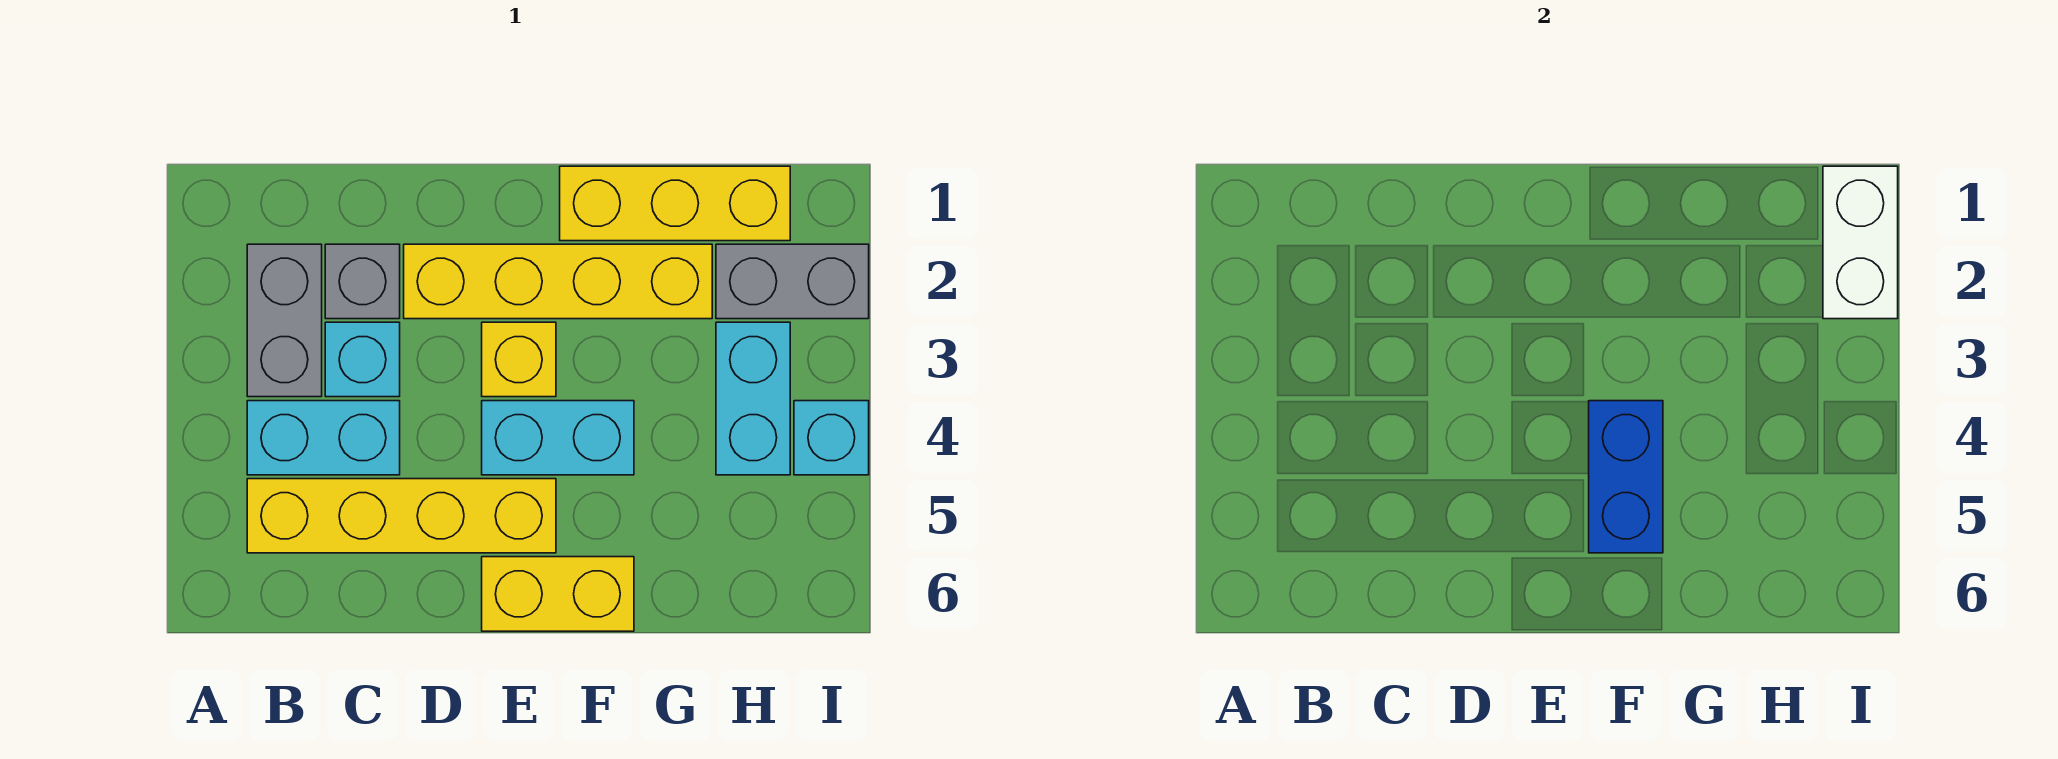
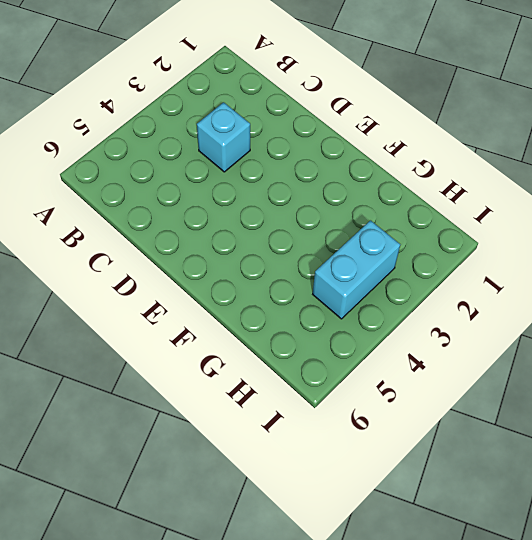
none -> grey 1x2 brick [247,244,322,397]
none -> cyan 1x2 brick [247,401,400,475]
none -> yellow 1x4 brick [247,479,556,553]

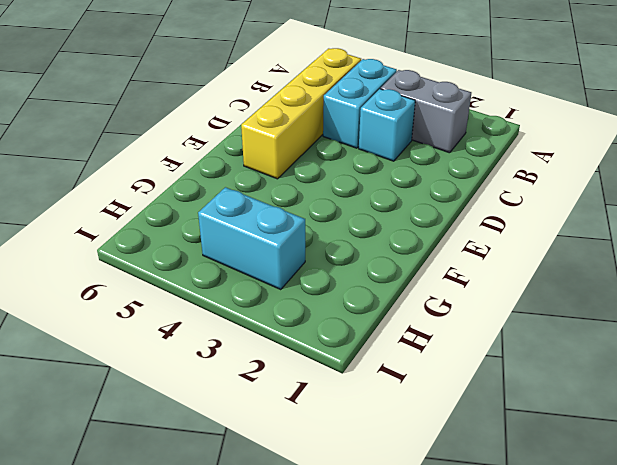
none -> grey 1x1 brick [325,244,400,319]
none -> yellow 1x4 brick [404,244,712,319]
none -> yellow 1x1 brick [482,322,556,397]

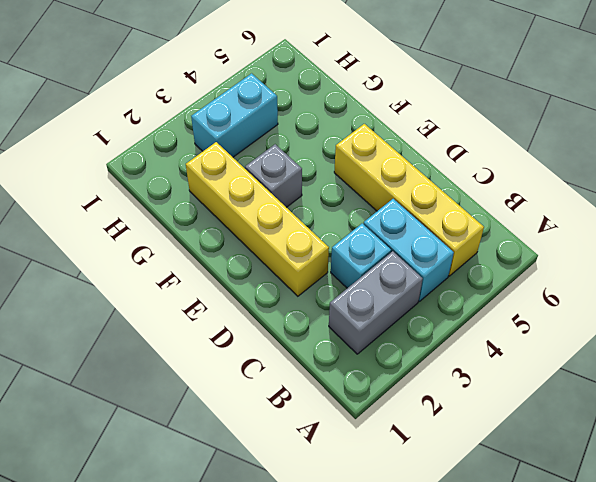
grey 1x1 brick [245,144,302,207] -> grey 1x1 brick moved to [325,244,400,319]
none -> yellow 1x1 brick [482,322,556,397]
none -> cyan 1x2 brick [482,401,634,475]
none -> yellow 1x2 brick [482,557,634,631]

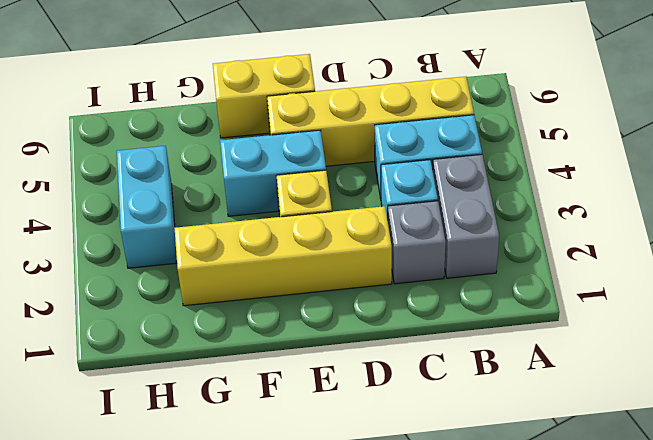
none -> yellow 1x3 brick [560,166,790,241]
none -> grey 1x2 brick [716,244,869,319]
none -> cyan 1x1 brick [794,401,869,475]

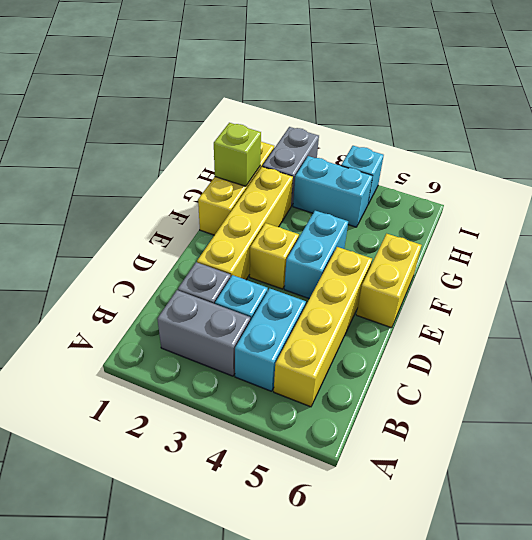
lime 1x1 brick [214,123,261,186] -> none
none -> blue 1x2 brick [1589,401,1663,553]
none -> white 1x2 brick [1823,166,1898,319]

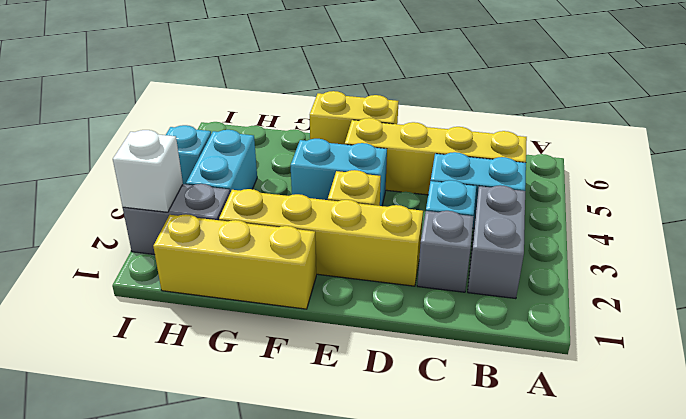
white 1x1 brick [113,130,183,212] -> white 1x2 brick [1823,166,1898,319]
none -> blue 1x2 brick [1589,401,1663,553]

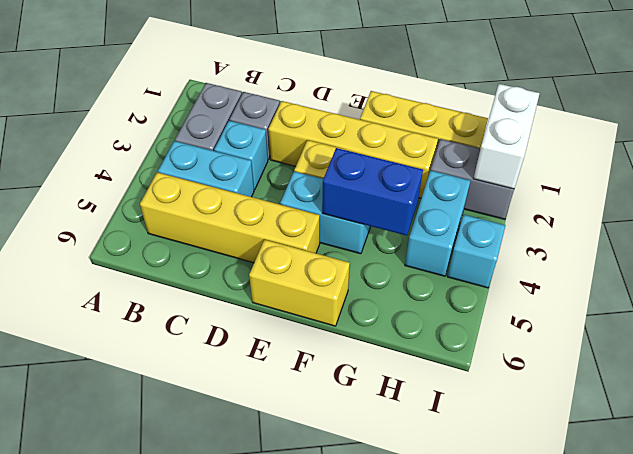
blue 1x2 brick [322,148,423,236] -> blue 1x2 brick turned to [1589,401,1663,553]

